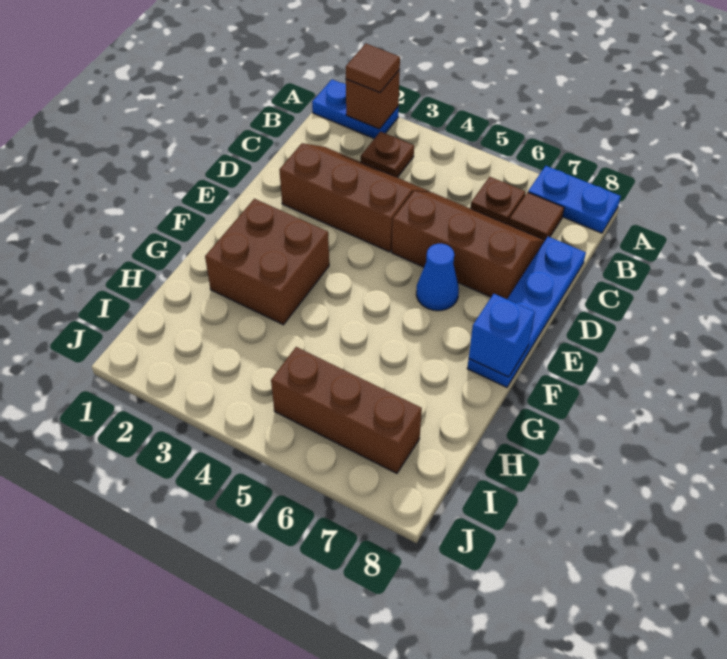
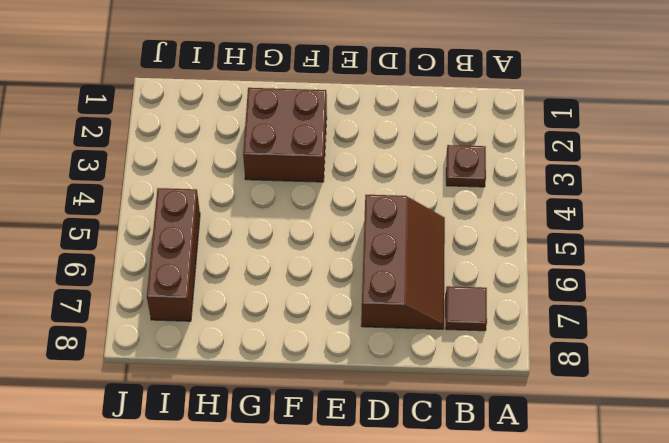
none -> blue 1x2 plate [312,80,399,139]
none -> blue 1x2 plate [528,166,621,233]
none -> brown 1x1 plate [471,177,525,225]

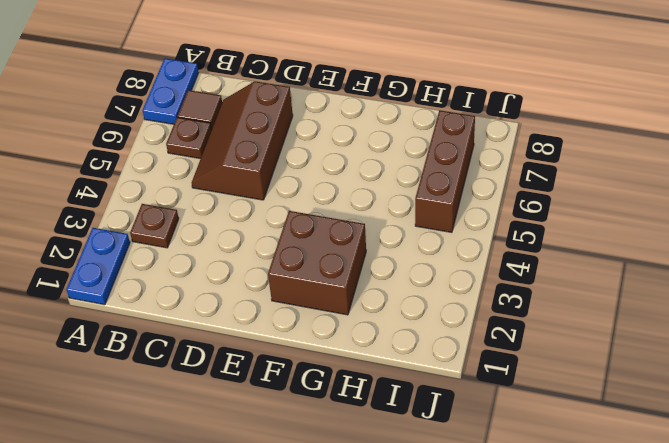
none -> brown 2x3 slope [279,143,430,252]
none -> blue 1x4 plate [467,237,586,387]
none -> blue 1x1 cone [416,244,459,311]

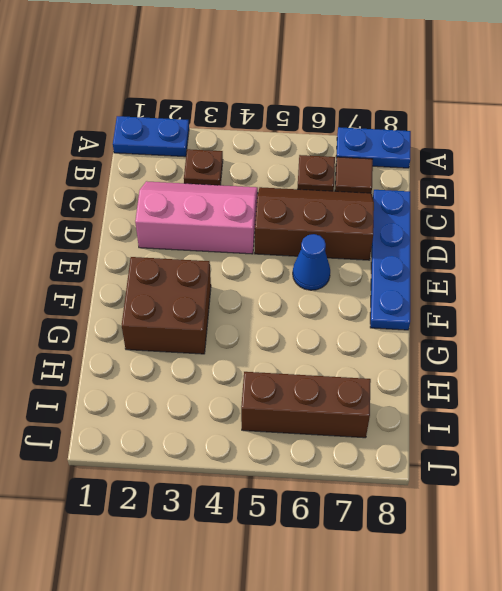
pink 2x3 slope [135,181,258,254] -> brown 2x3 slope [279,143,430,252]
none -> brown 1x1 brick [346,70,400,129]
none -> blue 1x1 brick [469,294,535,377]
none -> brown 1x1 tile [346,44,400,93]

